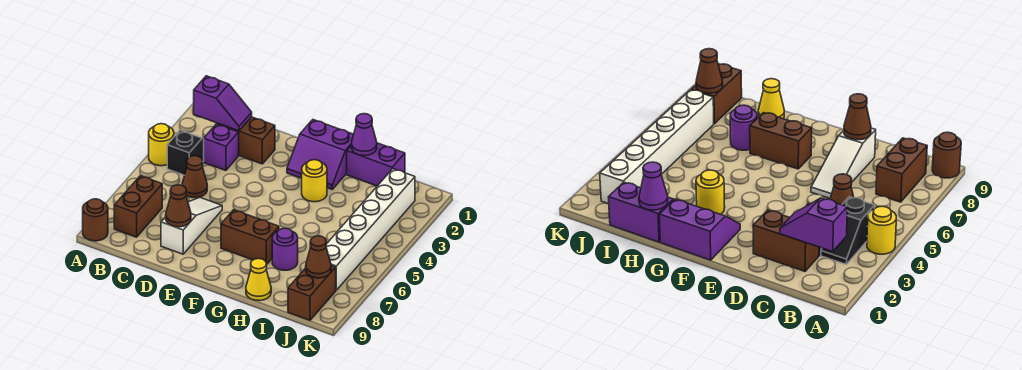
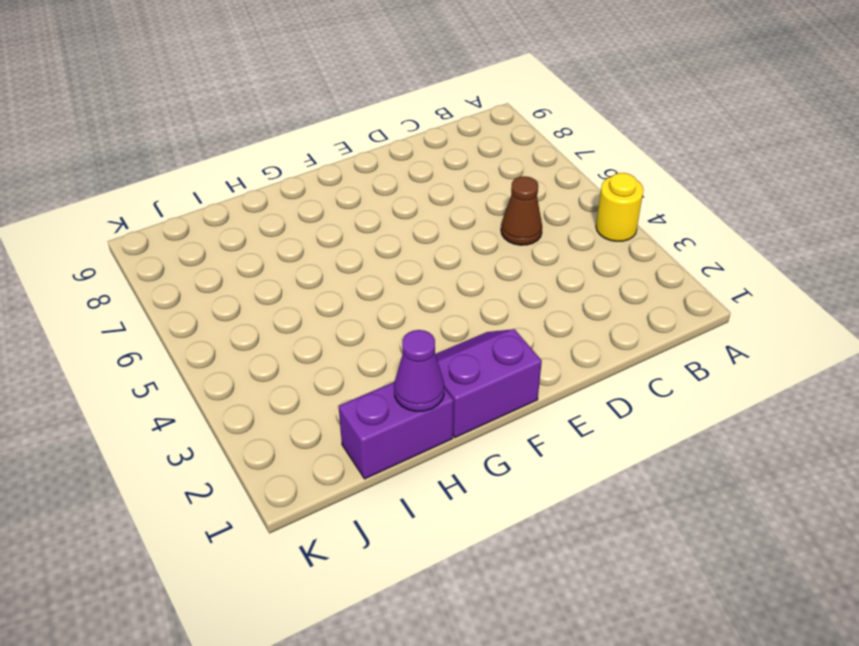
none -> brown 1x1 round brick [83,199,108,241]
none -> black 1x2 slope [167,130,204,175]
none -> brown 1x2 brick [114,176,162,237]

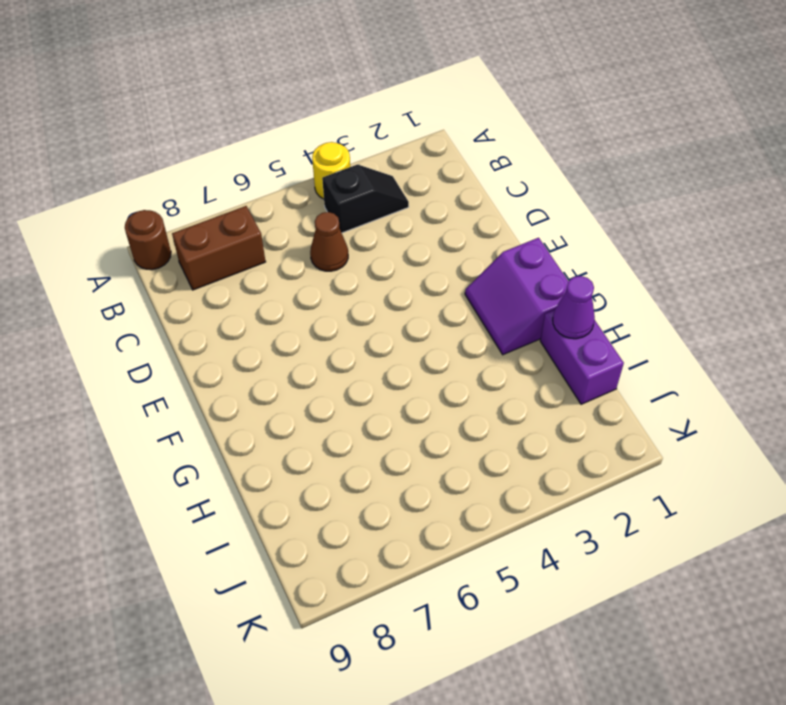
none -> brown 1x2 brick [217,117,275,164]
none -> purple 1x1 brick [204,124,239,171]
none -> white 1x3 slope [161,198,222,254]

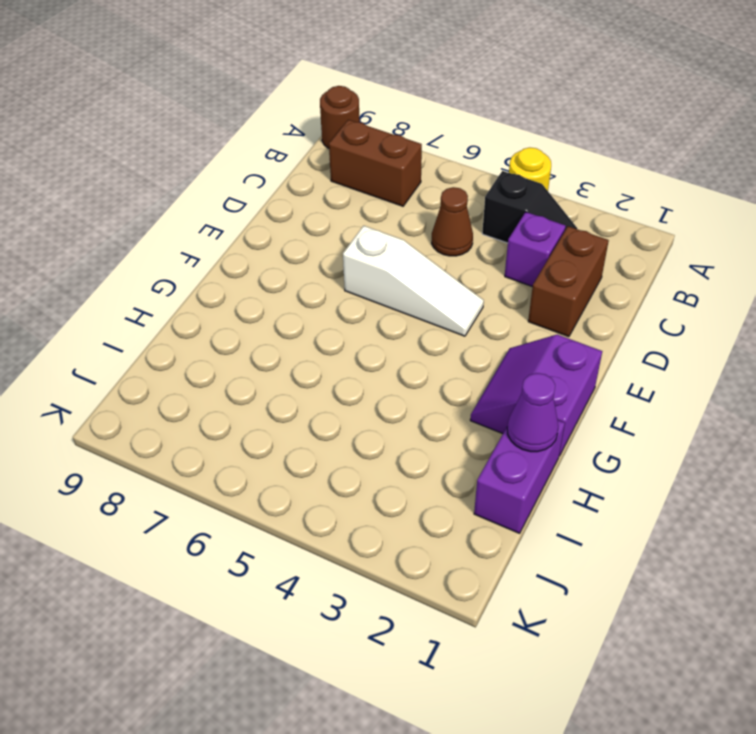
white 1x3 slope [343,226,484,336] -> white 1x3 slope moved to [161,198,222,254]
none -> brown 1x2 brick [221,210,279,264]
none -> yellow 1x1 round brick [302,160,327,202]
none -> purple 1x1 round brick [272,228,298,270]

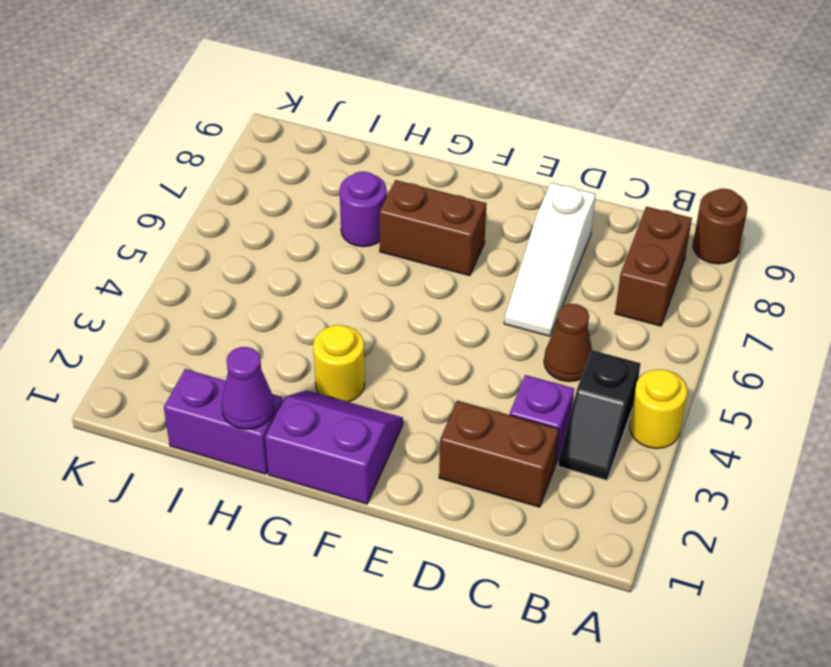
none -> yellow 1x1 cone [246,259,271,301]
none -> white 1x6 brick [326,169,415,290]
none -> brown 1x2 brick [288,265,336,320]

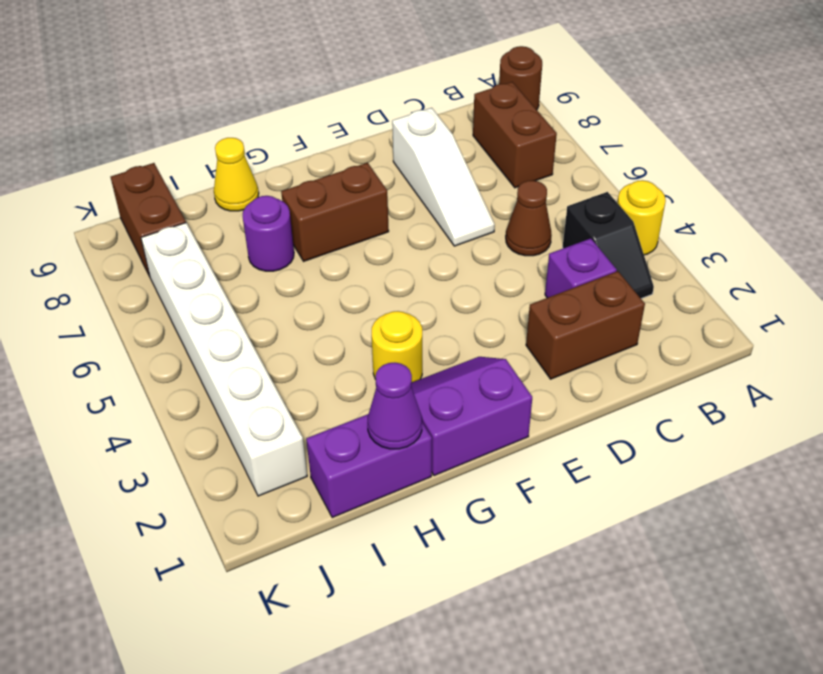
none -> purple 1x2 slope [194,76,252,131]
none -> brown 1x1 cone [166,185,191,227]
none -> brown 1x1 cone [306,236,331,278]

